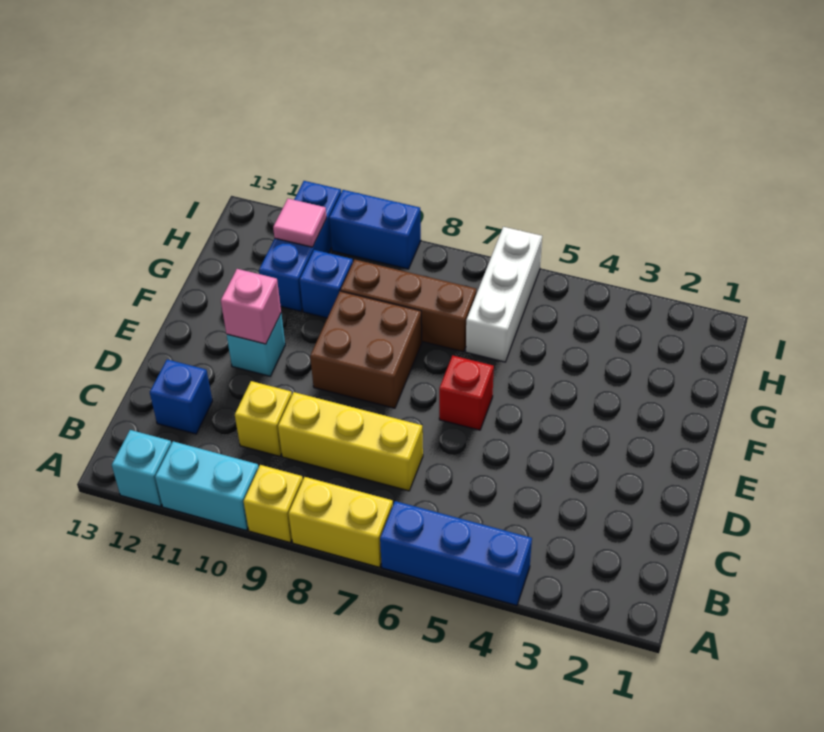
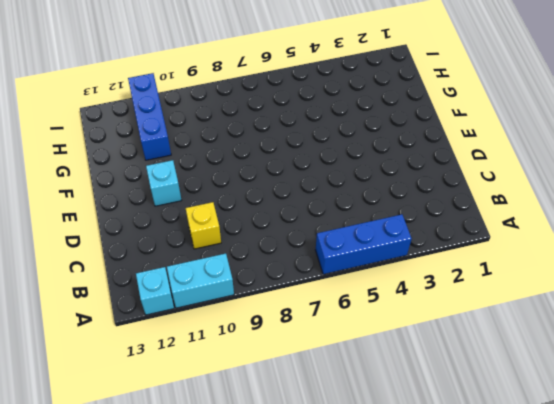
none -> yellow 1x2 brick [288,477,393,567]
none -> yellow 1x1 brick [244,465,303,542]
none -> yellow 1x3 brick [278,392,423,491]

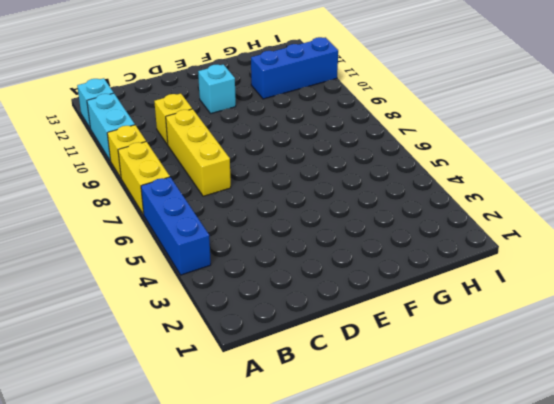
none -> blue 1x1 brick [150,359,212,434]
none -> red 1x1 brick [439,355,494,430]
none -> brown 2x2 brick [310,291,422,408]

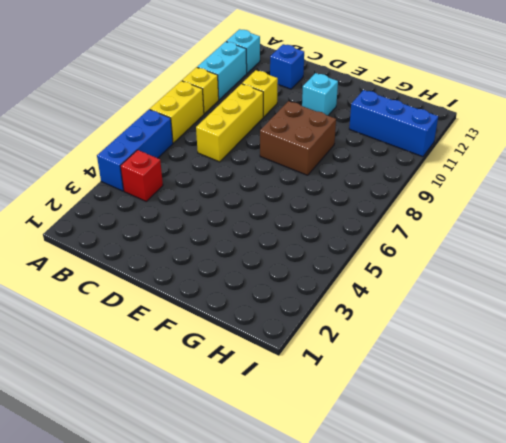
red 1x1 brick [120,150,163,201] -> red 1x1 brick moved to [439,355,494,430]
none -> white 1x3 brick [466,227,542,362]
none -> brown 1x3 brick [341,260,476,352]
none -> blue 1x1 brick [300,250,353,318]

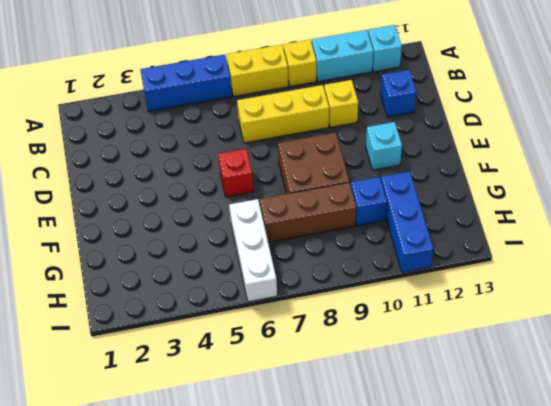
none -> blue 1x2 brick [329,190,421,269]
none -> pink 1x1 brick [221,269,281,344]
none -> pink 1x1 tile [273,199,327,247]

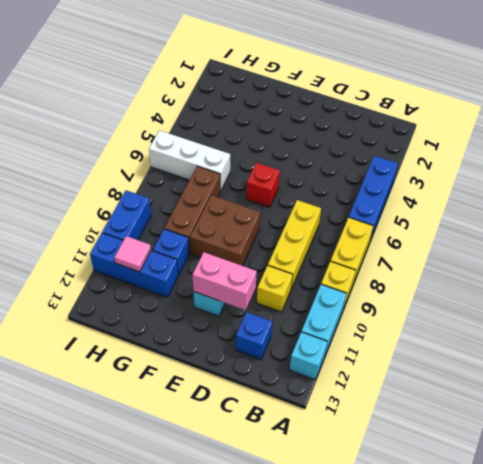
pink 1x2 brick [193,252,257,310] -> pink 1x1 brick [221,269,281,344]

